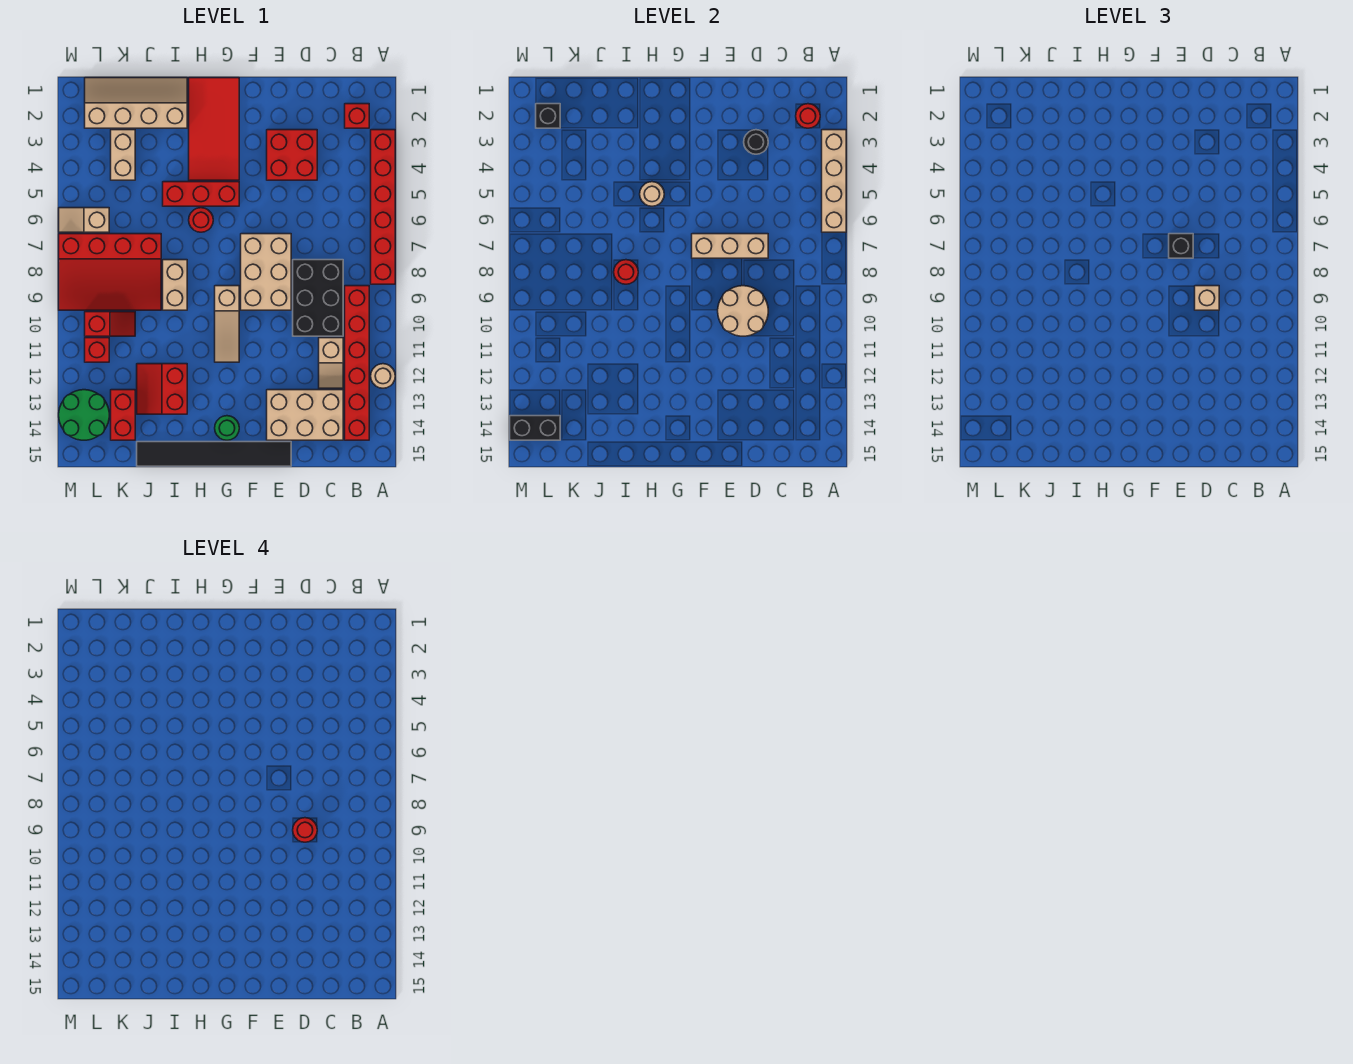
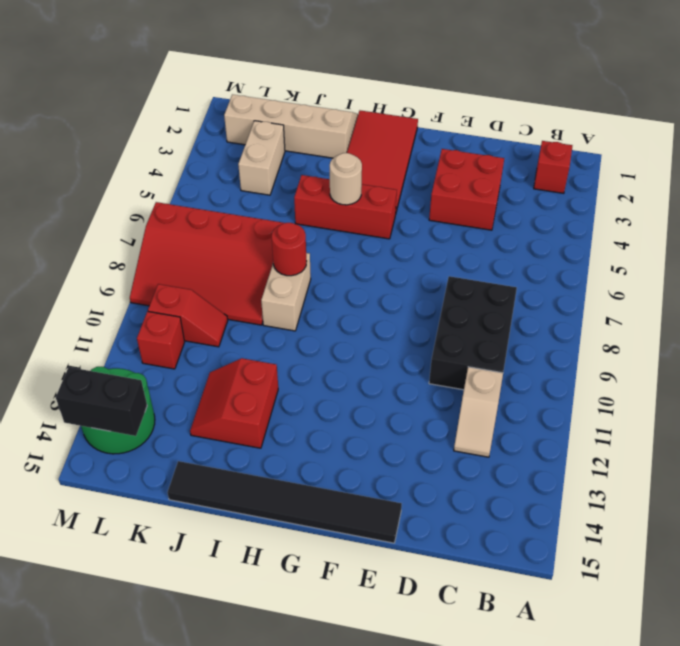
none -> red 1x6 brick [371,130,395,284]
none -> tan 1x1 round brick [371,364,395,388]
none -> red 1x6 brick [345,286,369,440]
none -> tan 2x3 brick [267,390,343,440]

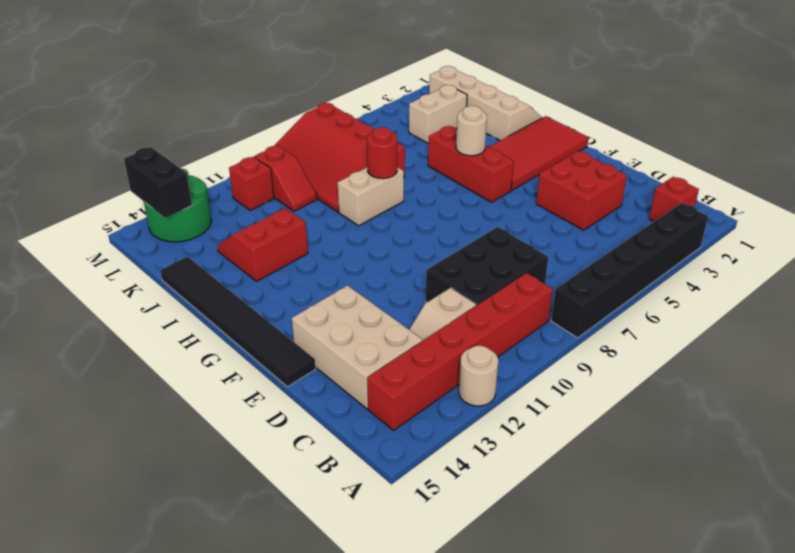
black 1x6 brick [551,203,708,338] -> red 1x6 brick [371,130,395,284]
none -> tan 2x3 brick [241,234,291,310]
none -> tan 1x3 slope [215,286,239,362]
none -> green 1x1 round brick [215,416,239,440]
none -> red 1x1 round brick [189,208,213,232]

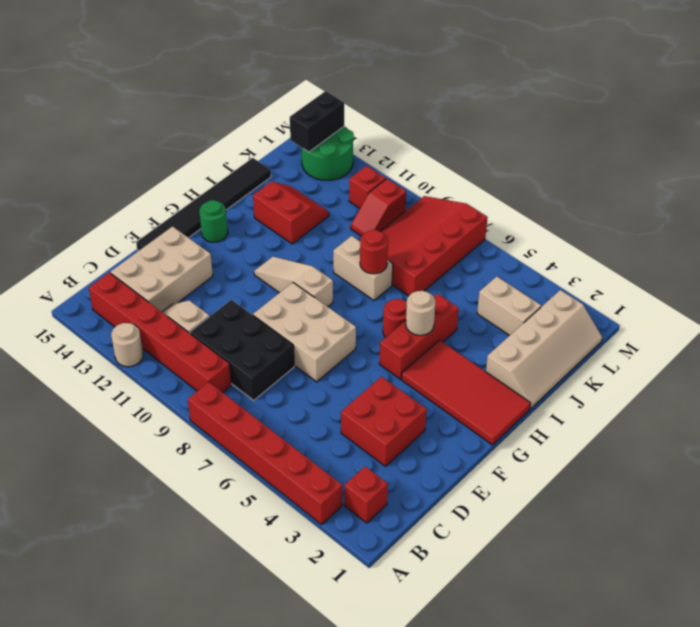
none -> red 1x2 brick [111,390,135,440]
none -> tan 1x2 slope [59,208,109,232]
none -> tan 1x4 brick [822,130,846,232]
none -> red 1x1 round brick [796,104,820,128]

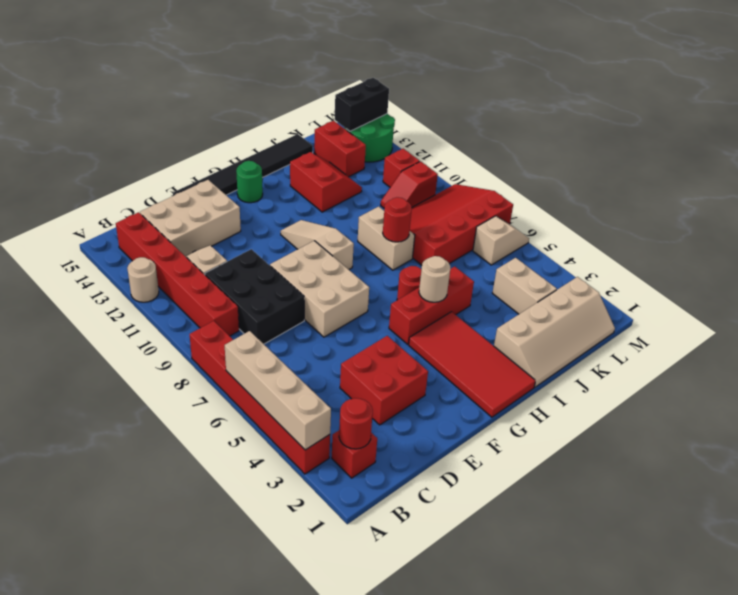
none -> black 1x1 round brick [744,130,768,154]
none -> tan 1x3 brick [692,234,768,258]
none -> tan 2x2 round brick [718,286,768,336]
none -> black 1x1 brick [536,104,560,128]

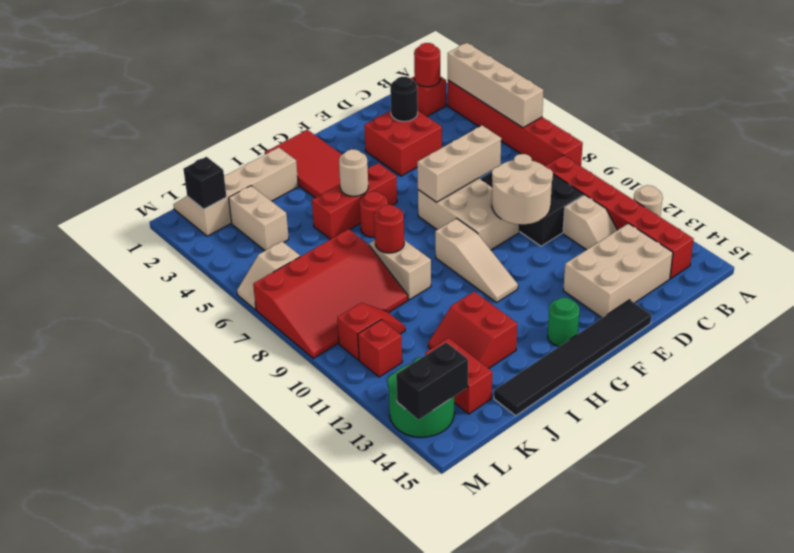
none -> tan 1x1 brick [1195,286,1219,310]
none -> black 1x1 brick [1169,234,1193,258]
none -> red 1x1 round brick [293,818,317,842]

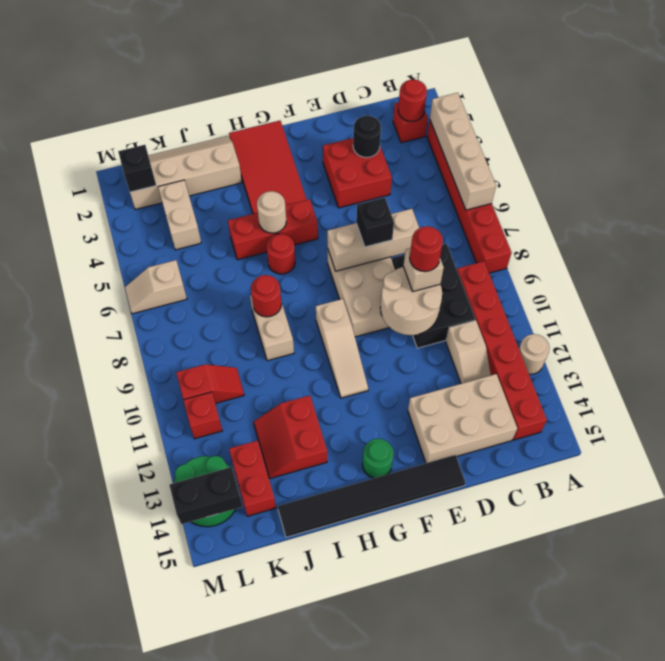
none -> red 3x4 slope [59,234,161,310]

